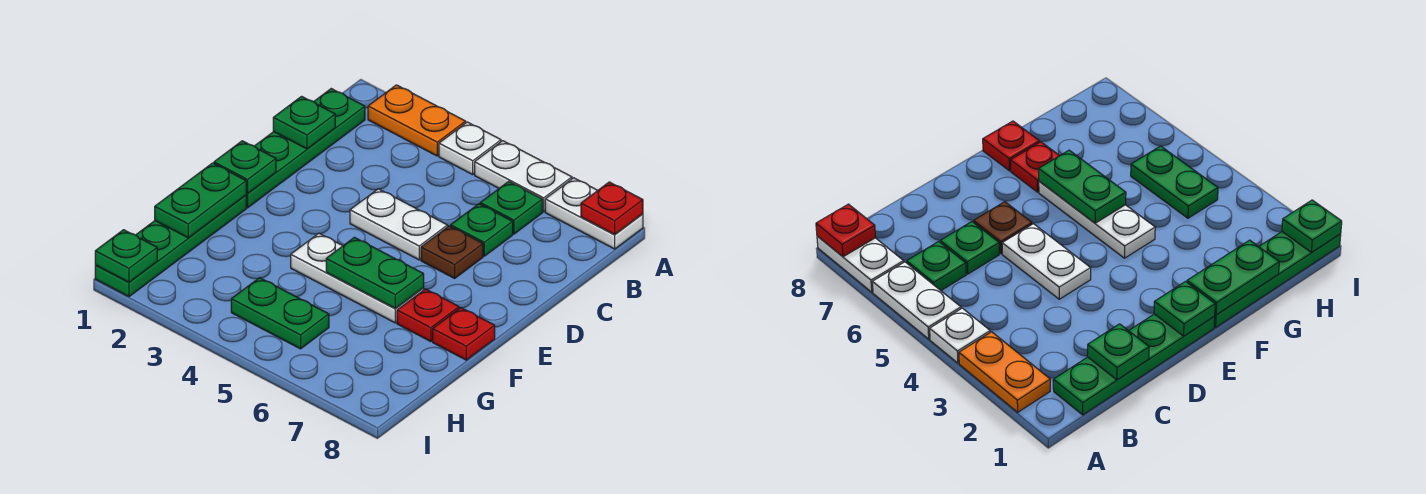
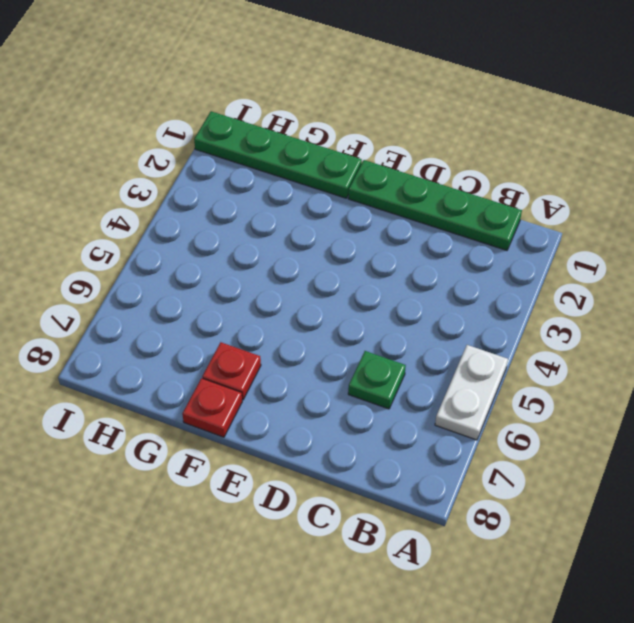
none -> orange 1x2 plate [368,85,466,156]
none -> white 1x1 plate [439,122,501,175]
none -> white 1x2 plate [545,178,643,249]

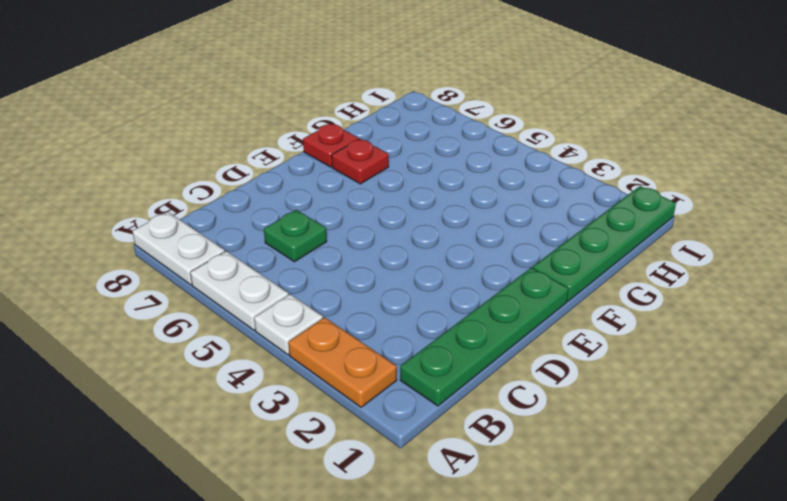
none -> green 1x1 plate [480,182,542,234]
none -> white 1x2 plate [350,189,448,260]
none -> brown 1x1 plate [421,226,483,278]

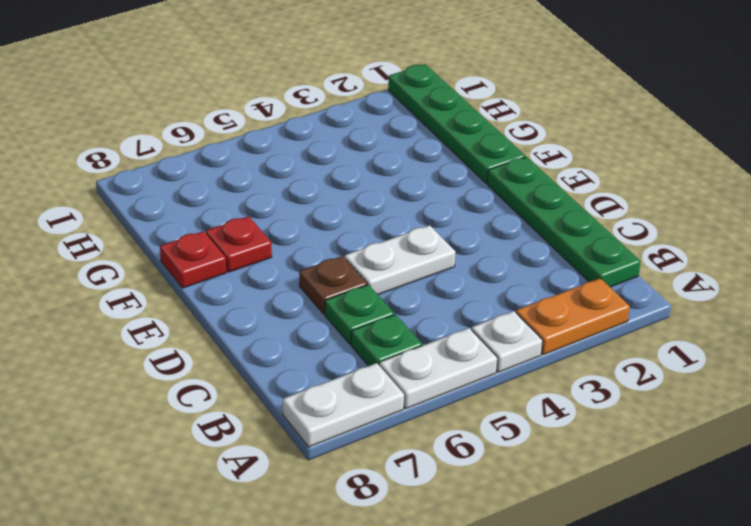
none -> white 1x3 plate [291,233,424,323]
none -> green 1x2 plate [231,278,329,349]
none -> red 1x1 plate [581,182,643,234]

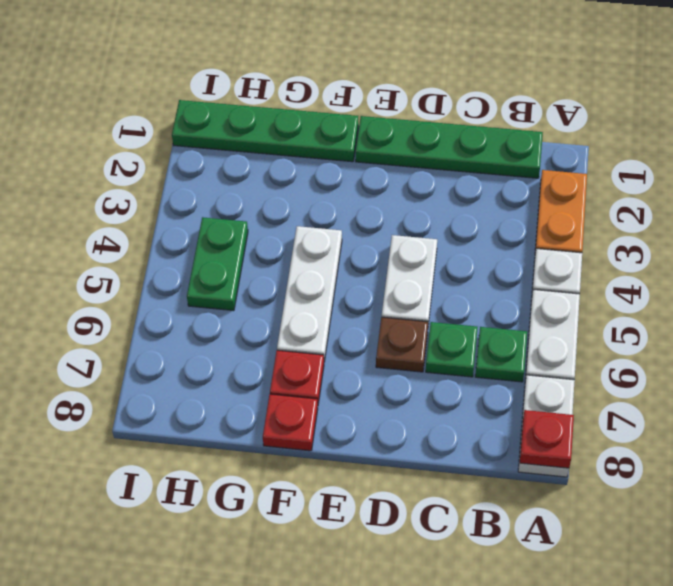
none -> green 1x1 plate [273,96,335,149]
none -> green 1x1 plate [214,141,276,193]
none -> green 1x2 plate [155,163,246,238]

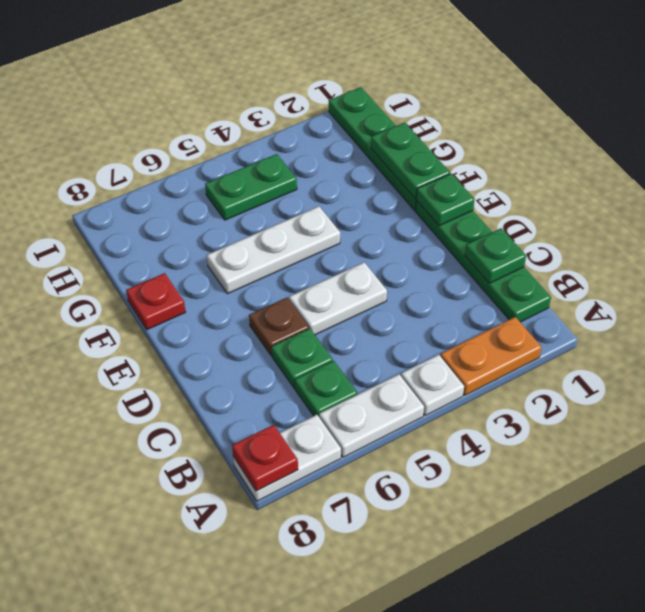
none -> red 1x1 plate [397,289,459,342]
none -> green 1x2 plate [326,237,424,308]
none -> green 1x1 plate [95,230,157,282]

